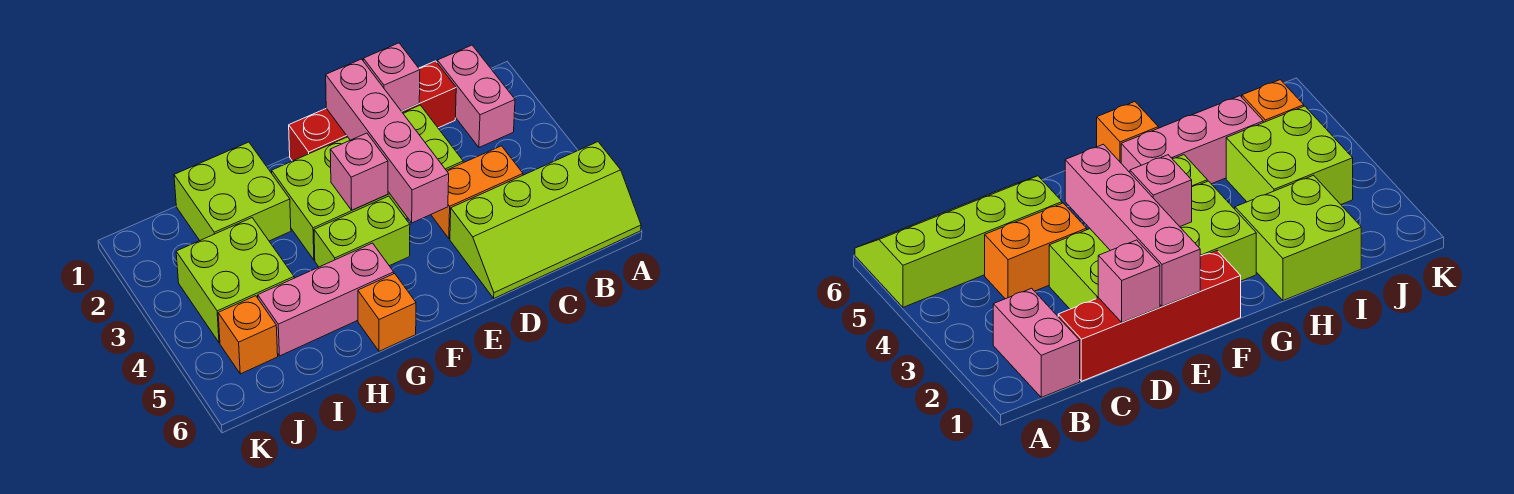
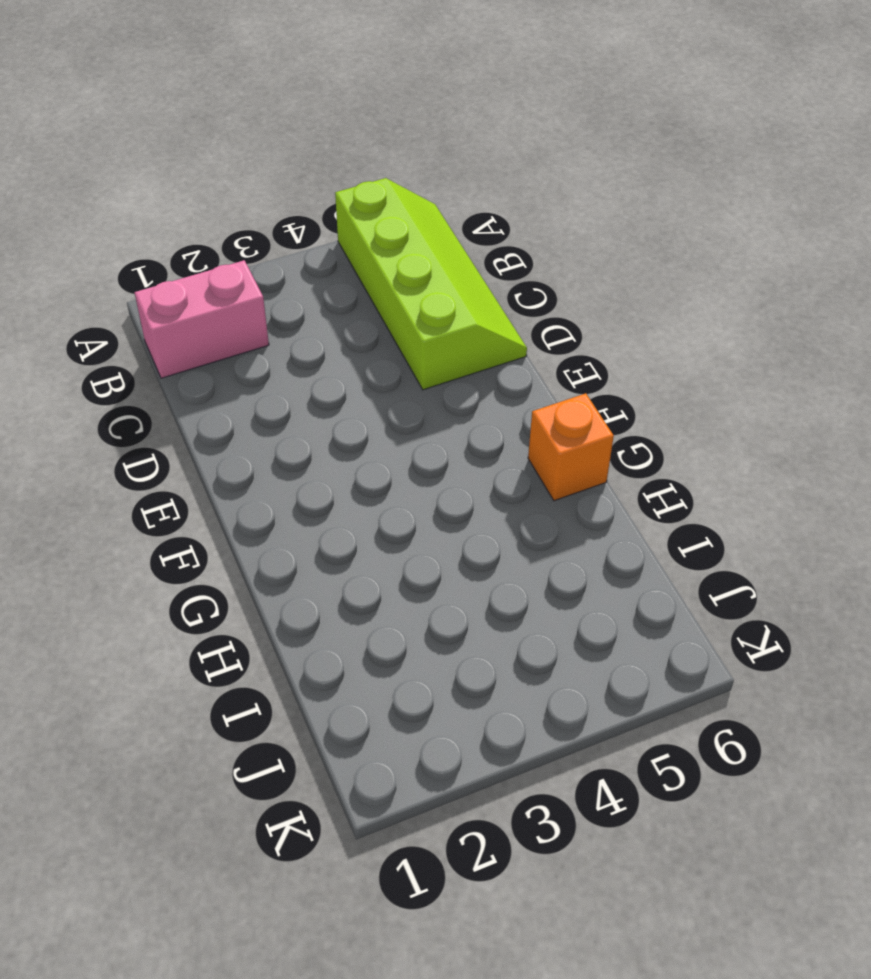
none -> red 1x4 brick [289,61,456,161]
none -> orange 1x2 brick [431,146,523,239]
none -> lime 2x4 brick [272,105,463,260]

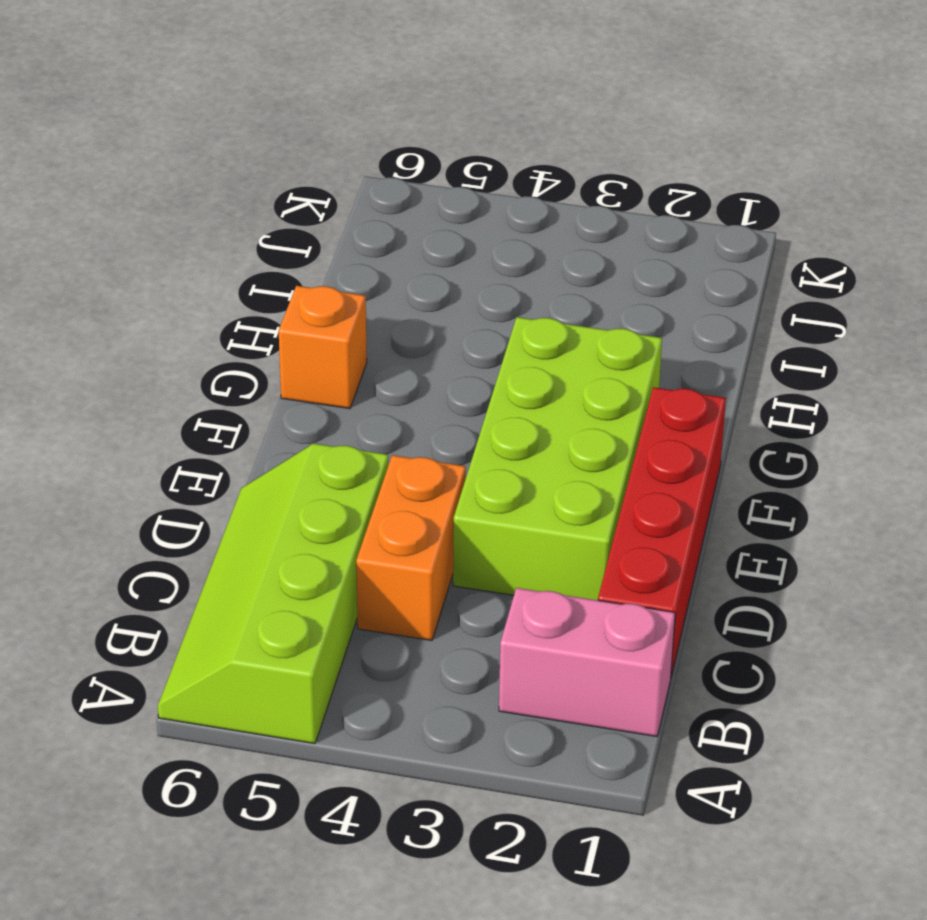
none -> lime 1x2 brick [314,196,410,267]
none -> pink 1x3 brick [258,243,394,356]
none -> lime 2x2 brick [174,142,291,241]

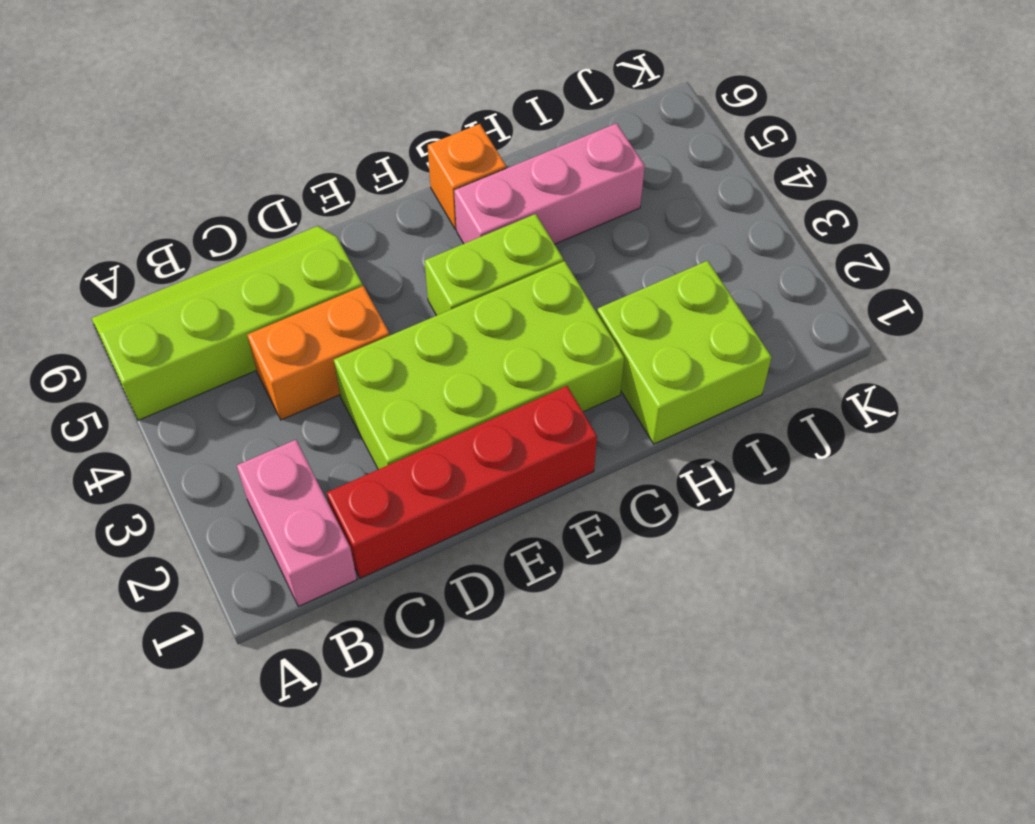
none -> lime 2x2 brick [176,218,294,343]
none -> orange 1x1 brick [218,296,278,374]
none -> pink 1x1 brick [363,43,420,111]

